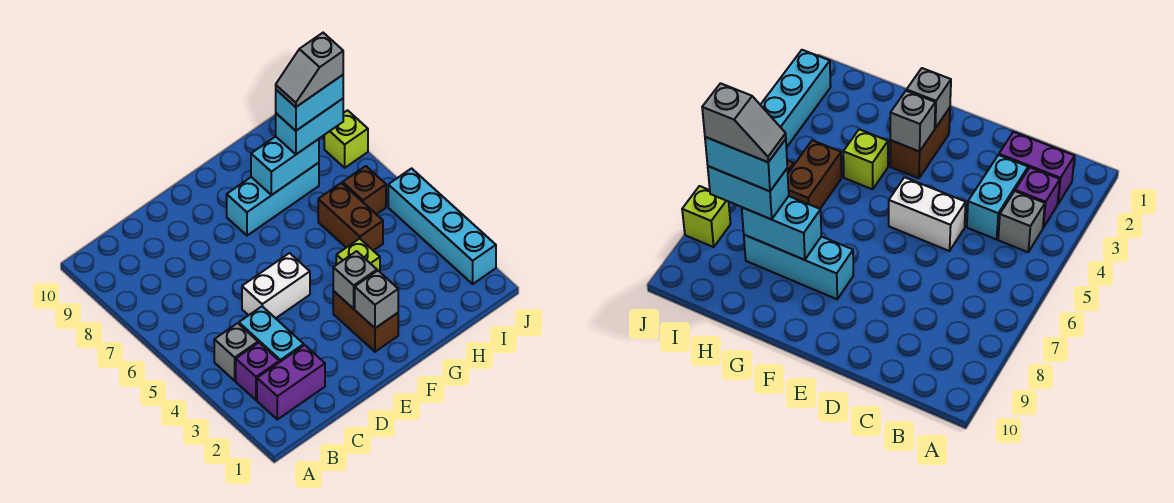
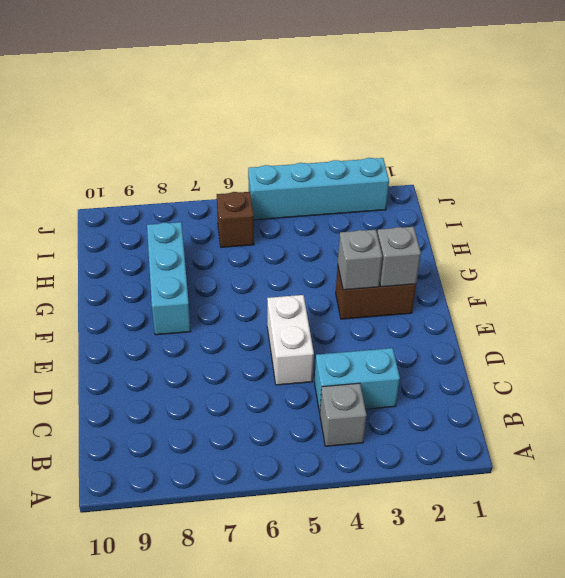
none -> purple 1x2 brick [257,345,325,419]
none -> purple 1x1 brick [236,343,279,400]
none -> lime 1x1 brick [336,239,380,272]

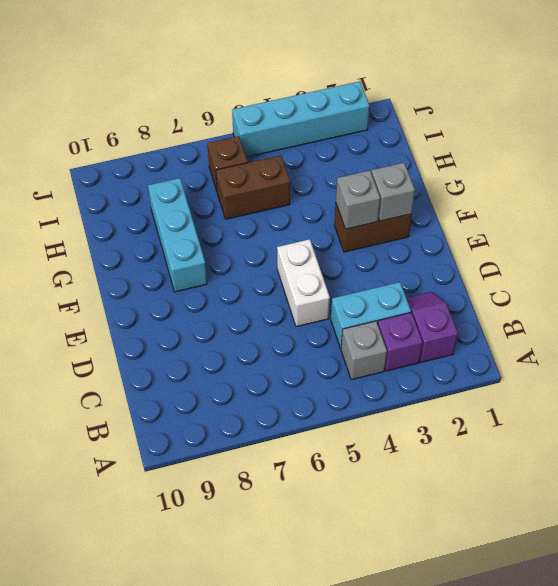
purple 1x2 slope [406,292,458,362] -> purple 1x2 brick [257,345,325,419]
none -> lime 1x1 brick [336,239,380,272]
none -> lime 1x1 brick [324,110,368,168]
none -> cyan 1x2 brick [251,136,319,195]

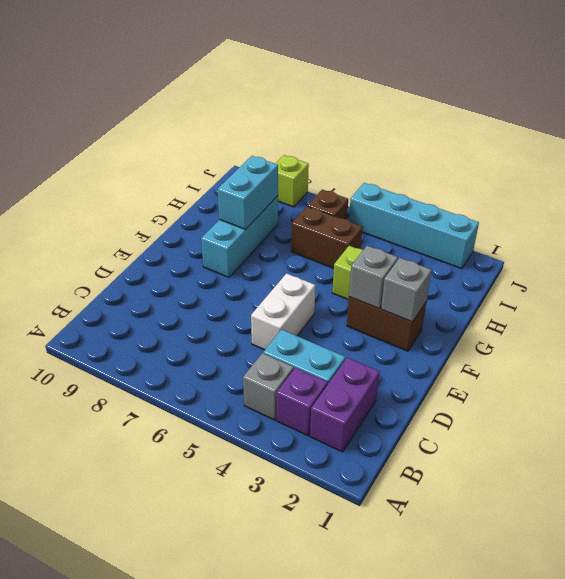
none -> cyan 1x2 brick [276,99,343,154]
none -> cyan 1x2 brick [276,75,343,131]
none -> grey 1x2 slope [276,33,343,107]

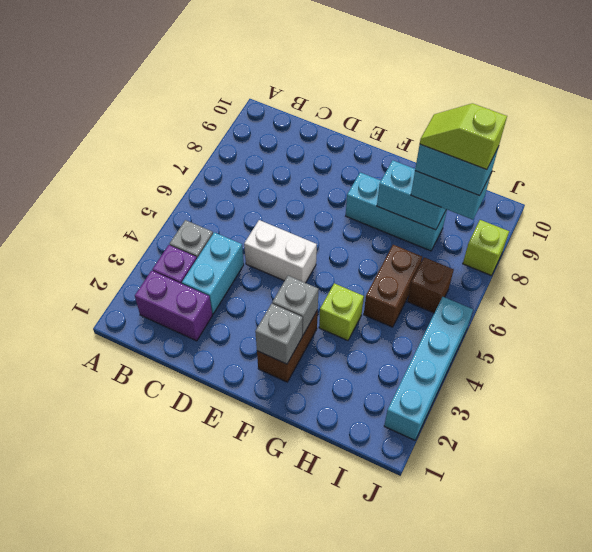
lime 1x2 slope [420,103,507,170] -> grey 1x2 slope [276,33,343,107]

